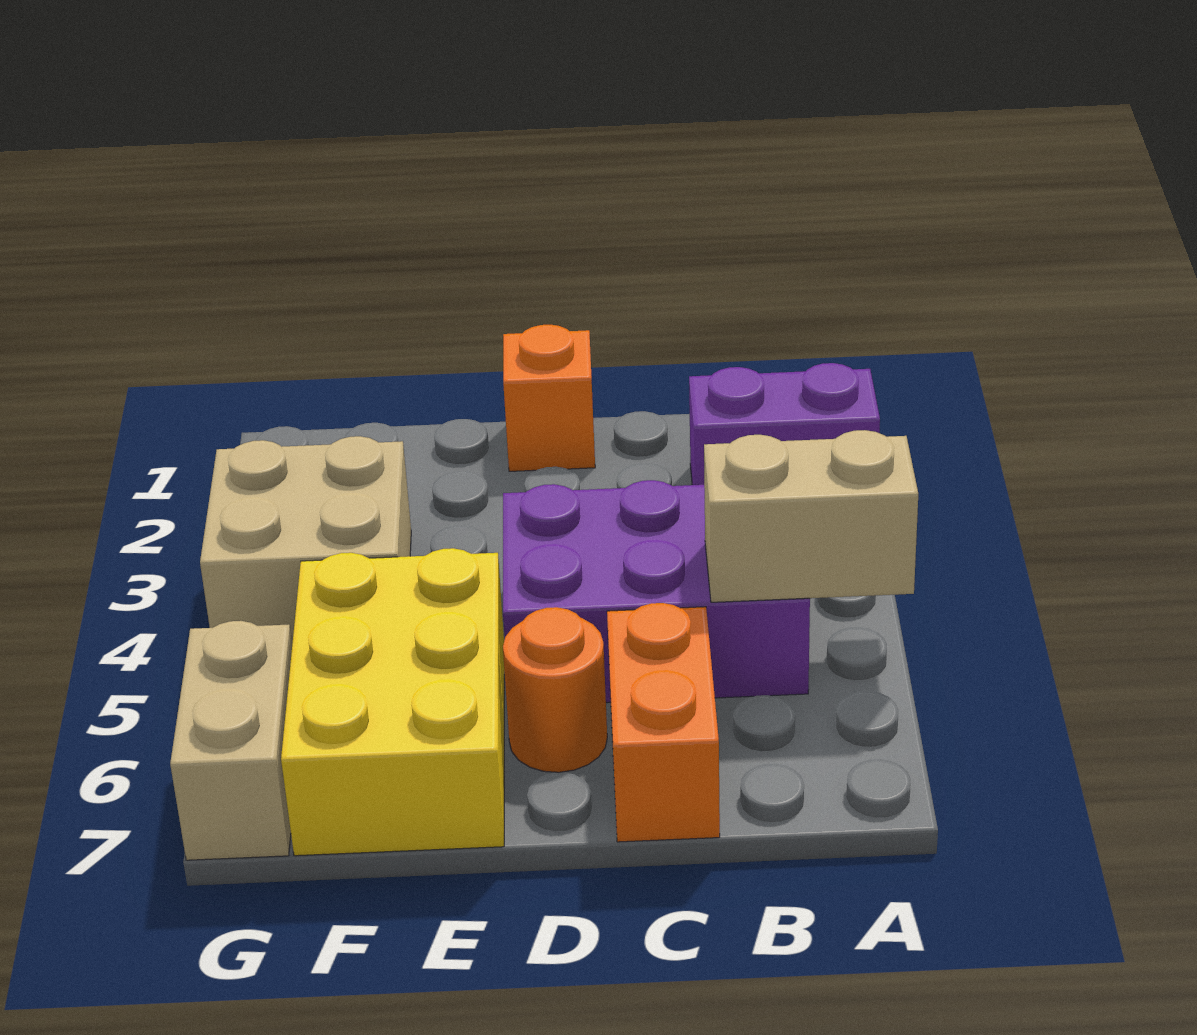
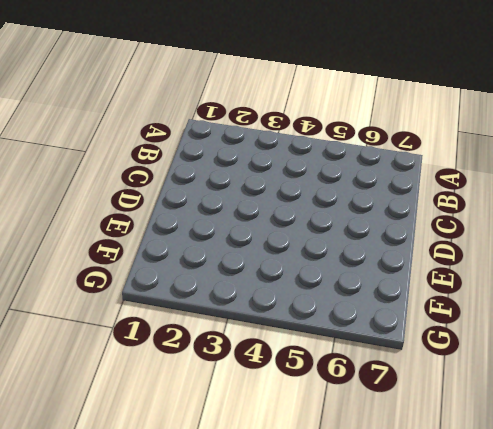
none -> purple 1x2 brick [689,363,880,485]
none -> purple 2x3 brick [503,480,810,703]

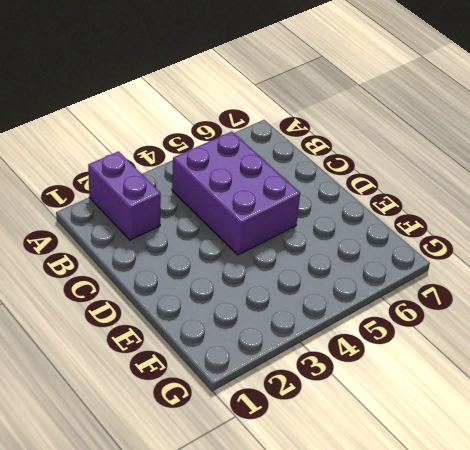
none -> orange 1x2 brick [607,603,720,842]
none -> orange 1x1 brick [503,325,595,471]

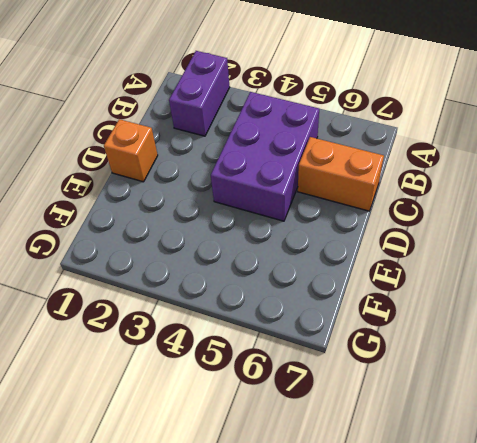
none -> orange 1x1 round brick [503,607,607,772]
none -> yellow 2x3 brick [281,548,504,856]

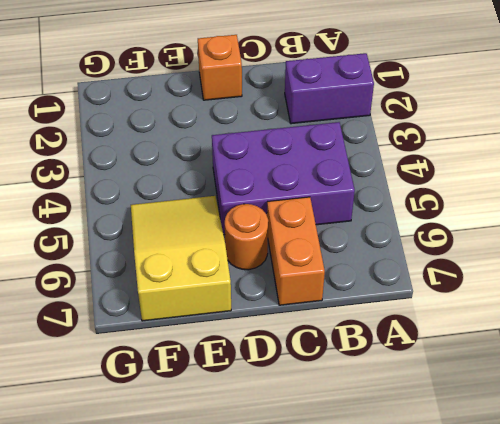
yellow 2x3 slope [131,196,231,321] -> yellow 2x3 brick [281,548,504,856]
none -> tan 2x2 brick [200,436,411,643]
none -> tan 1x2 brick [170,621,292,860]

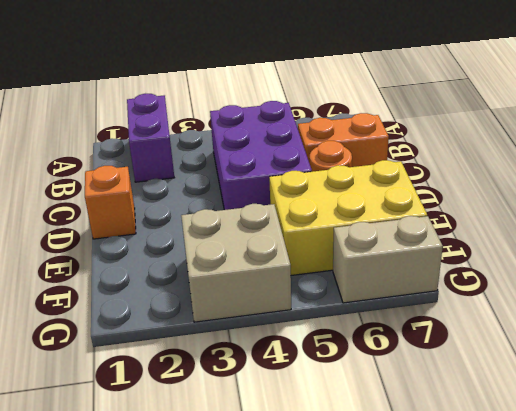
none -> tan 1x2 brick [704,430,918,602]

